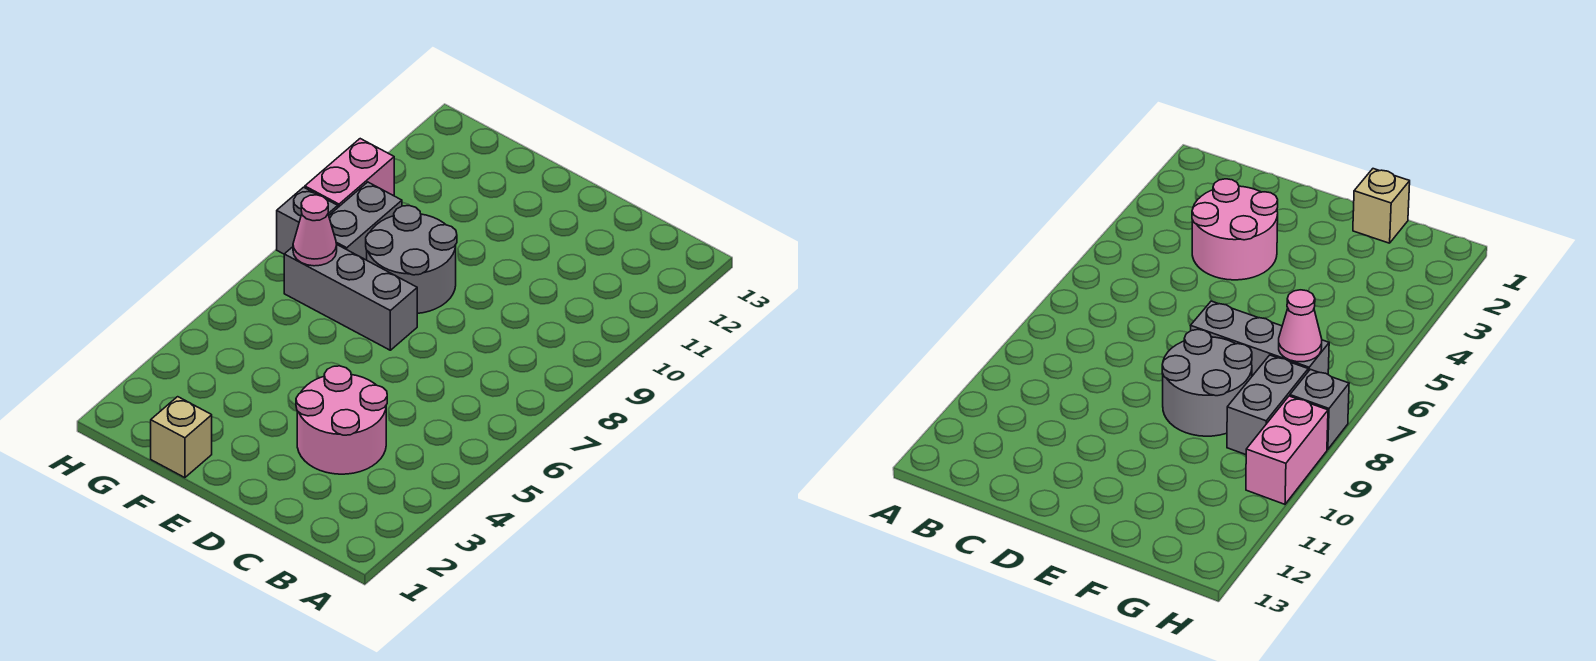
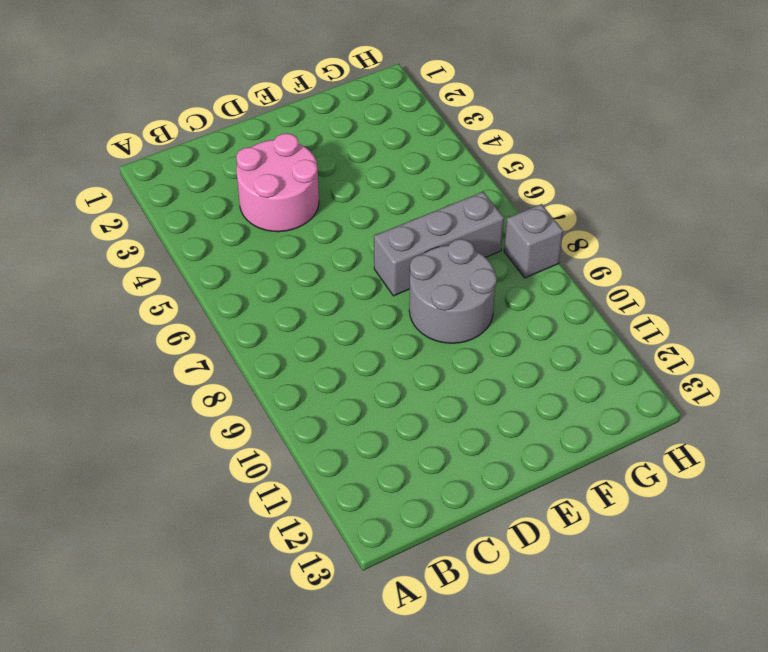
none -> tan 1x1 brick [151,397,212,478]
none -> grey 1x2 brick [329,182,402,260]

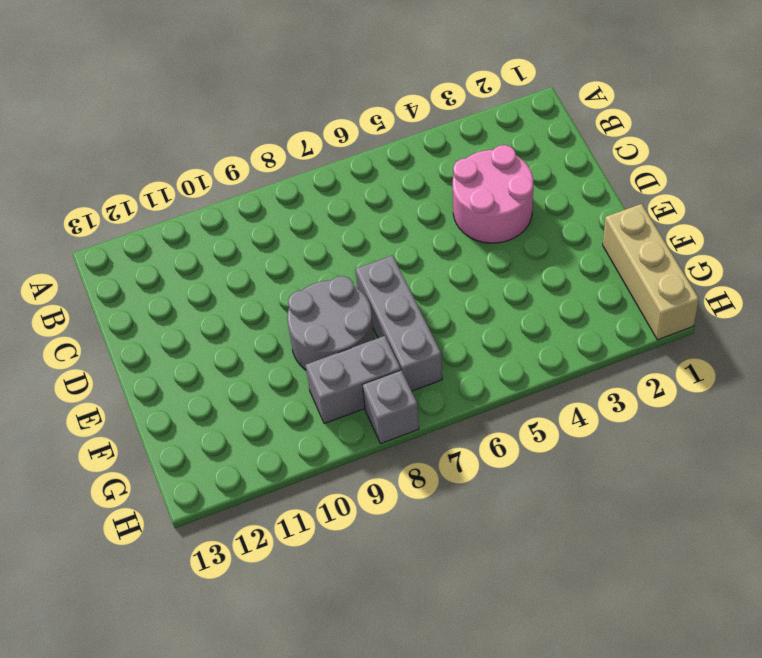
tan 1x3 brick [603,204,699,340] -> tan 1x1 brick [151,397,212,478]
none -> pink 1x2 brick [305,139,394,207]
none -> pink 1x1 cone [293,195,337,266]

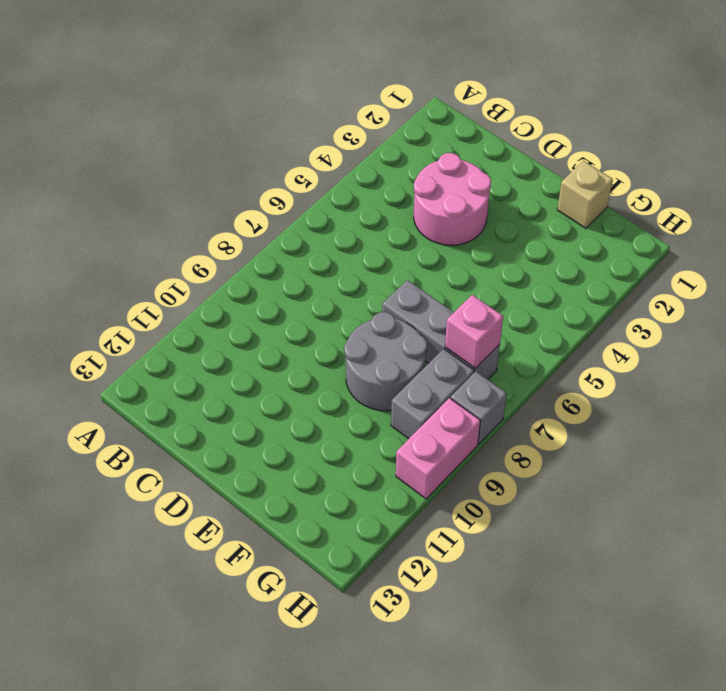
pink 1x1 brick [445,295,503,368] -> pink 1x1 cone [293,195,337,266]

